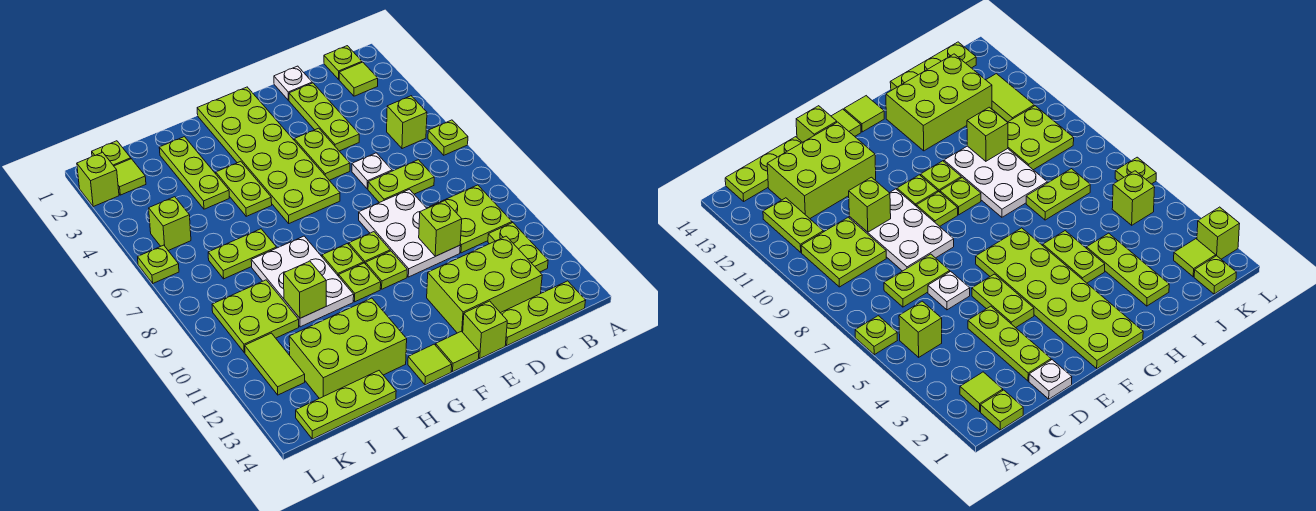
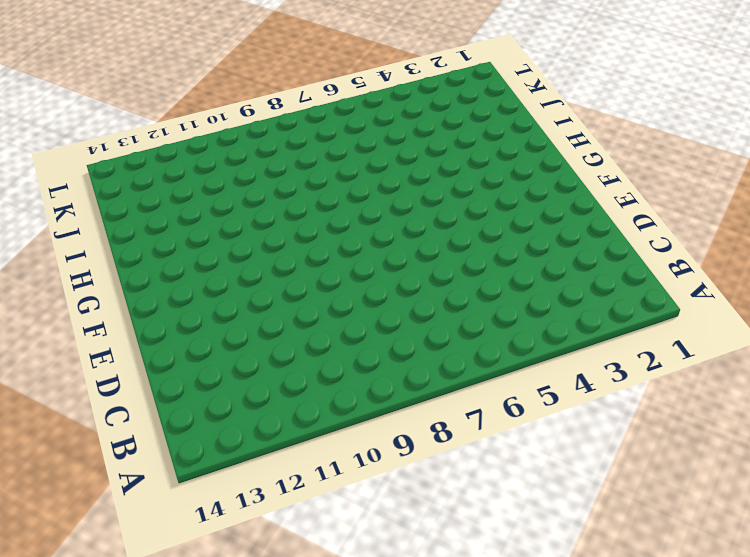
none -> lime 1x1 plate [428,120,468,155]
none -> lime 1x1 plate [324,46,362,79]
none -> lime 1x1 tile [339,62,378,96]
none -> lime 1x1 brick [387,96,427,149]

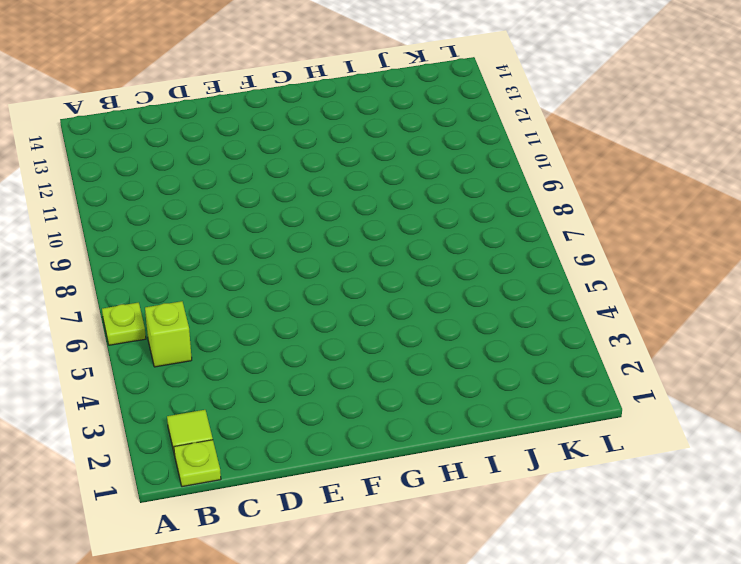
none -> lime 2x2 plate [428,185,512,253]
none -> lime 1x2 plate [488,223,548,272]
none -> lime 1x3 plate [501,281,586,345]
none -> lime 1x2 plate [368,160,434,203]

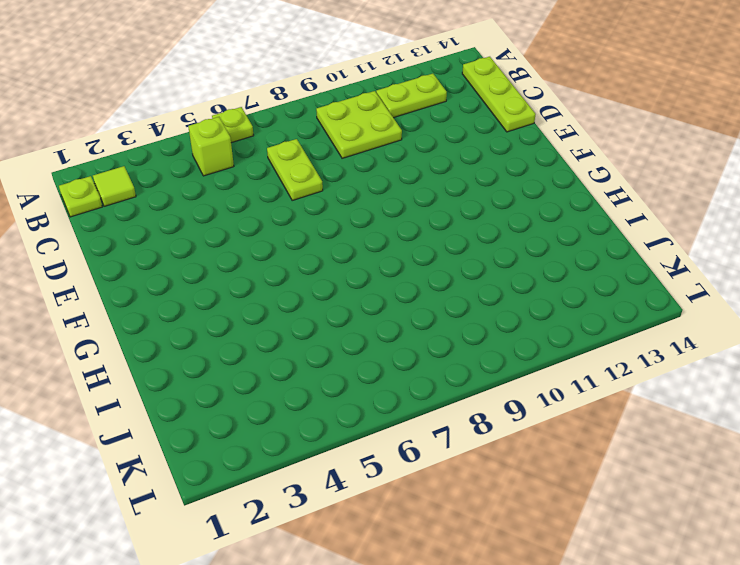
none -> lime 2x3 brick [427,236,542,333]
none -> white 1x1 plate [274,66,312,100]
none -> lime 1x3 plate [289,83,359,151]
none -> white 1x1 plate [352,153,392,189]

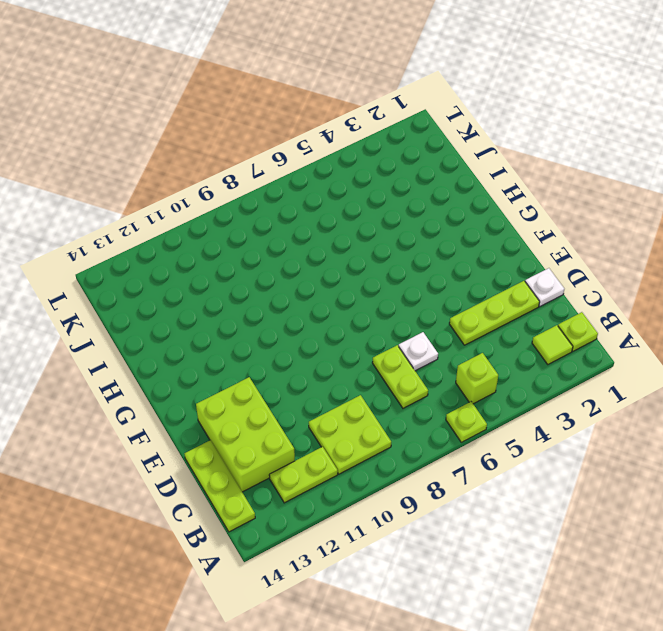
none -> white 2x3 plate [359,189,460,277]
none -> lime 1x2 plate [294,128,350,180]
none -> lime 1x1 brick [463,301,507,358]
none -> lime 2x6 plate [197,87,340,223]

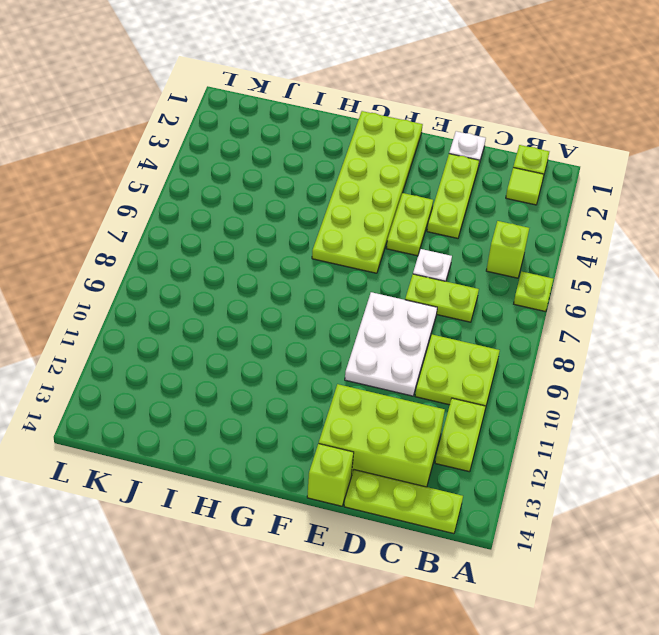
none -> lime 1x1 plate [349,232,390,264]
none -> lime 1x1 plate [366,251,407,289]
none -> lime 1x1 tile [436,331,479,372]
none -> lime 1x1 plate [322,244,364,276]

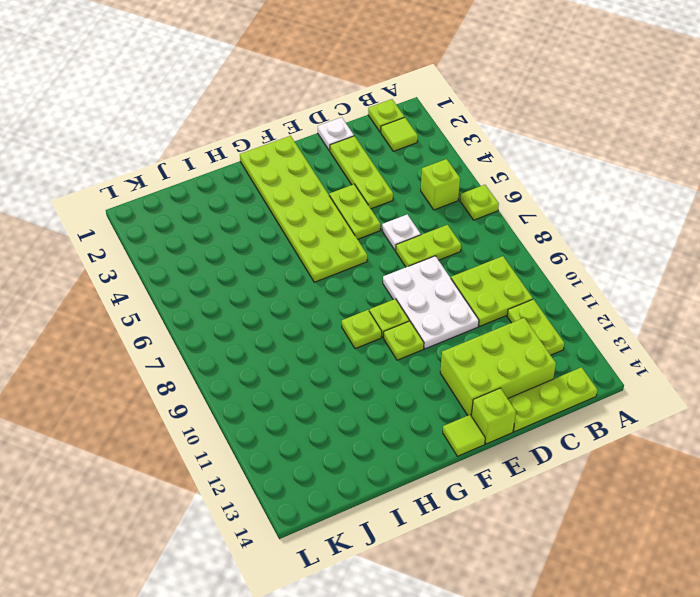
none -> lime 1x1 plate [339,263,381,302]
none -> lime 1x1 tile [408,344,452,385]
none -> lime 1x2 plate [216,161,272,216]
none -> white 2x3 plate [251,236,354,327]

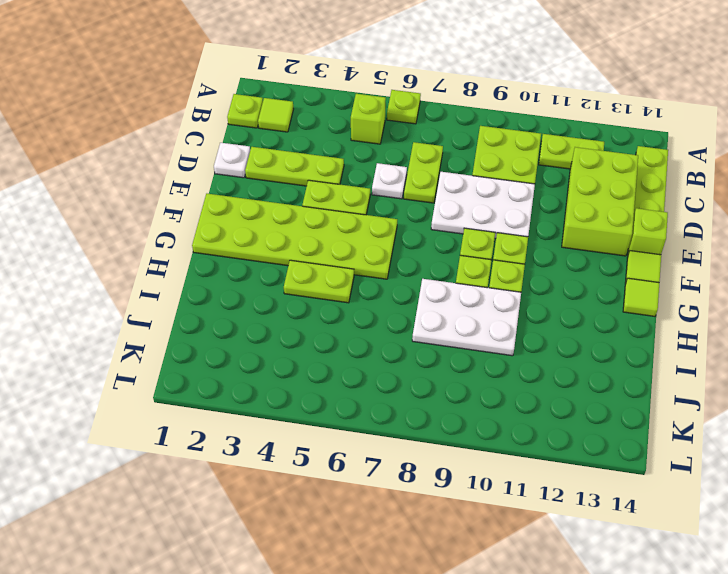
none -> lime 2x3 brick [289,298,407,398]
none -> lime 1x3 plate [159,137,229,209]
none -> lime 1x2 plate [208,229,277,279]
none -> lime 1x3 plate [296,371,396,439]

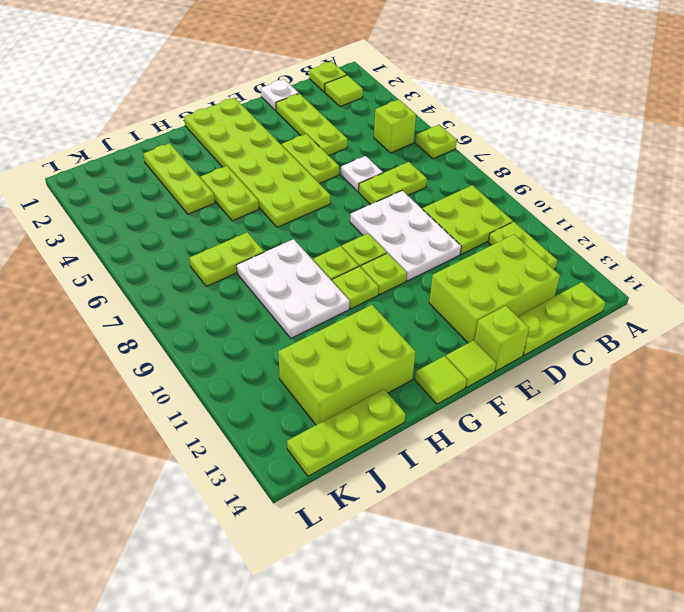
none -> lime 2x2 plate [212,280,299,352]
none -> lime 1x1 plate [92,141,131,166]
none -> lime 1x1 tile [114,159,146,195]
none -> lime 1x1 brick [149,197,191,251]

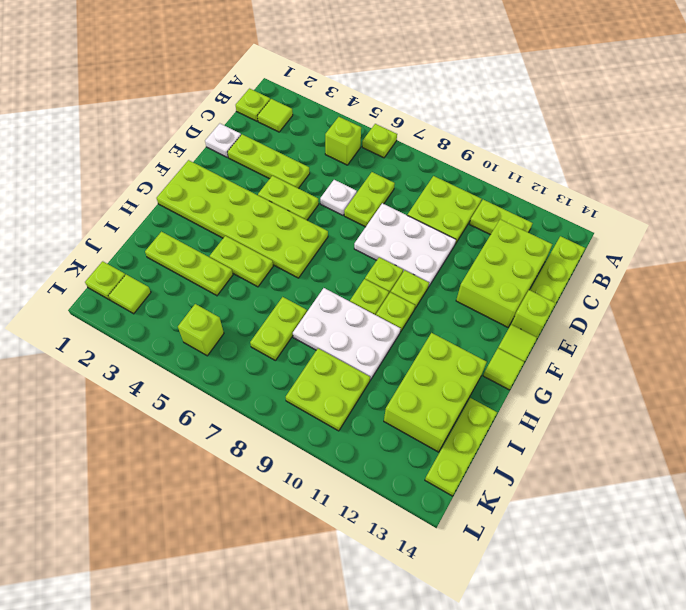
none -> lime 1x2 tile [245,333,305,395]
none -> lime 1x1 brick [77,152,119,207]
none -> lime 1x1 plate [138,245,179,283]
none -> lime 1x1 brick [419,201,462,256]

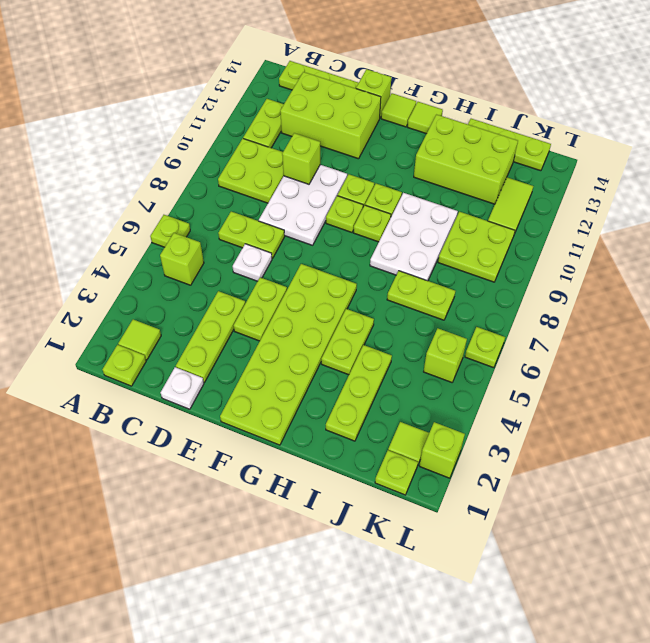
none -> lime 1x1 brick [284,261,326,318]

